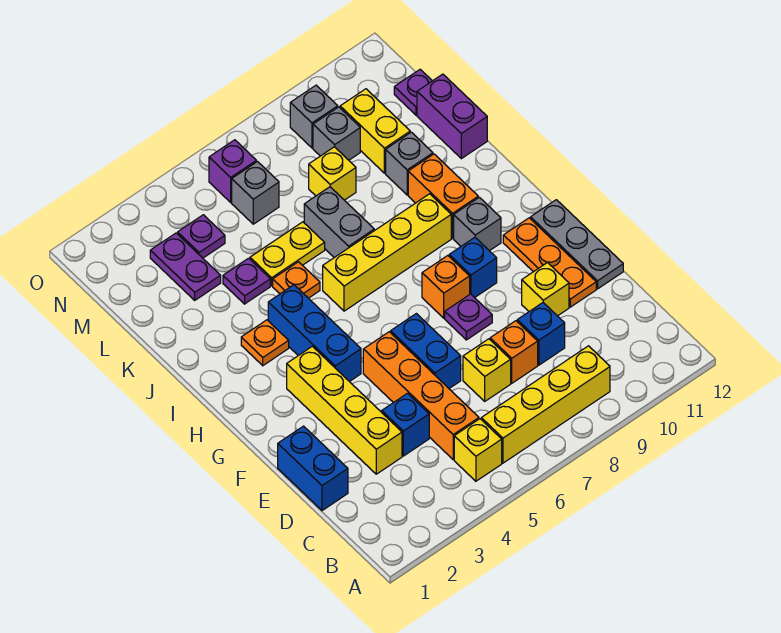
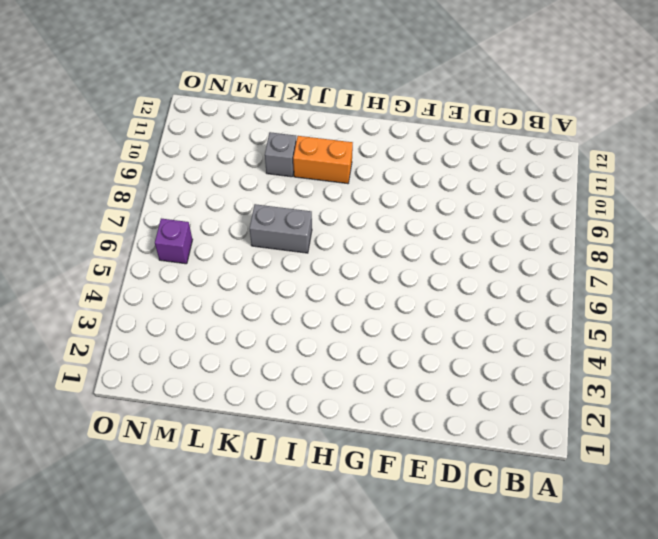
none -> yellow 1x1 brick [454,419,502,481]
none -> yellow 1x4 brick [481,346,610,463]
none -> orange 1x4 brick [363,332,479,460]
none -> blue 1x2 brick [278,426,348,511]

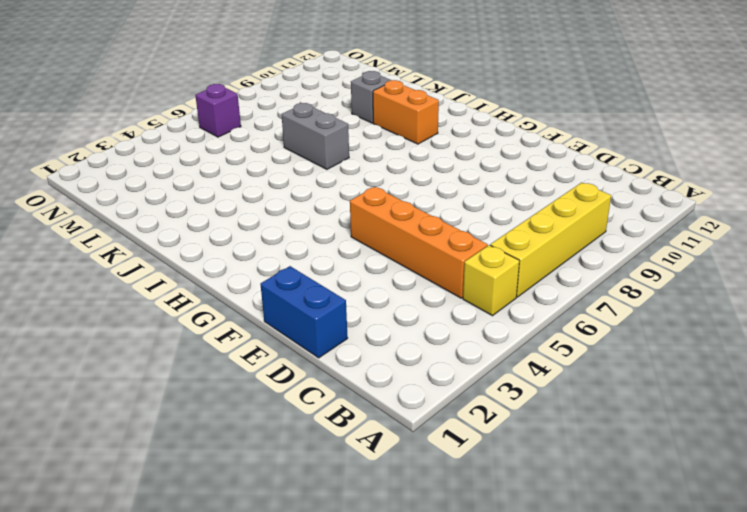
none -> yellow 1x4 brick [287,346,402,474]
none -> blue 1x1 brick [382,393,429,456]
none -> yellow 1x1 brick [463,339,511,401]
none -> orange 1x1 brick [490,321,538,383]

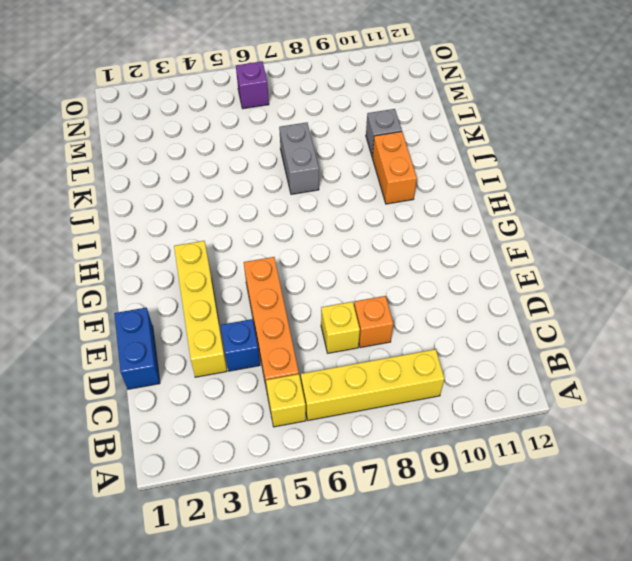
none -> blue 1x1 brick [517,303,565,365]
none -> blue 1x2 brick [391,314,461,388]
none -> yellow 1x1 brick [522,263,569,316]
none -> orange 1x3 plate [503,218,596,307]

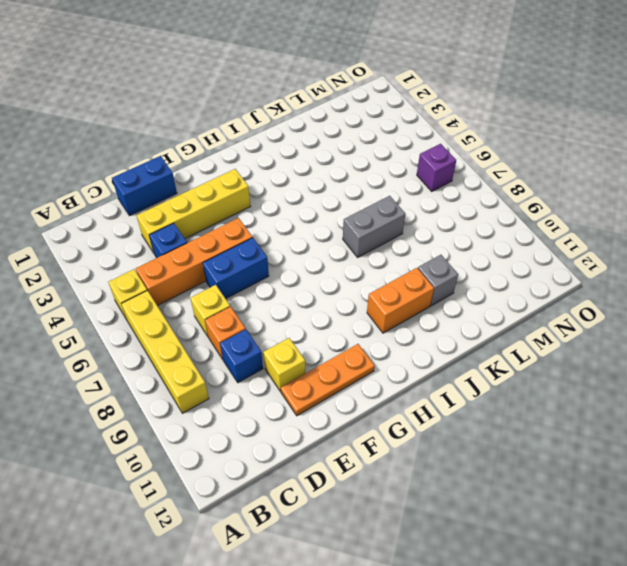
none -> grey 1x3 plate [531,200,623,289]
none -> purple 1x1 plate [445,294,492,340]
none -> blue 1x3 brick [268,285,361,382]
none -> orange 1x1 brick [422,256,470,318]

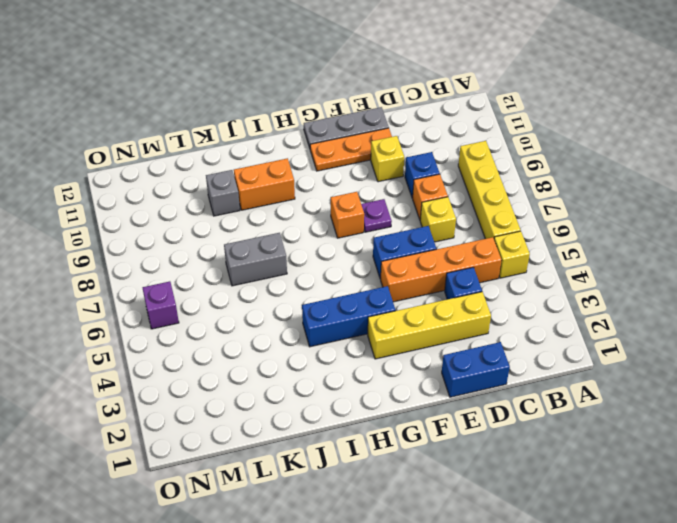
none -> blue 1x1 brick [449,237,497,298]
none -> grey 1x1 brick [454,197,501,251]
none -> orange 1x1 plate [241,320,289,366]
none -> yellow 1x4 brick [323,194,451,311]

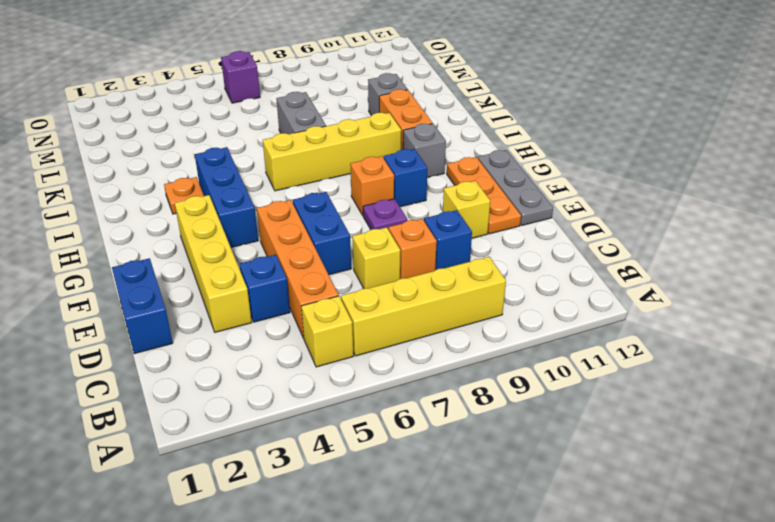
none -> orange 1x1 plate [273,262,320,298]
none -> purple 1x1 plate [223,258,270,304]
none -> yellow 1x2 plate [250,222,325,286]
none -> purple 1x2 brick [417,74,487,159]

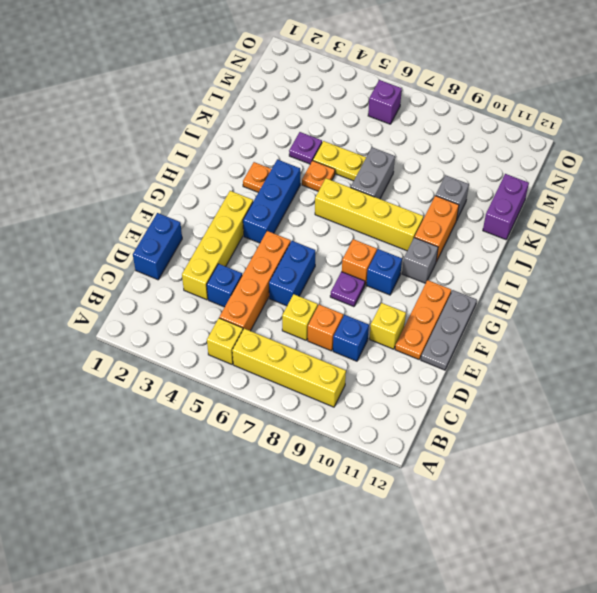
none -> purple 1x2 plate [150,233,221,300]
none -> yellow 1x1 brick [309,147,356,200]
none -> yellow 1x2 brick [340,89,410,173]
none -> purple 1x1 plate [178,215,225,258]

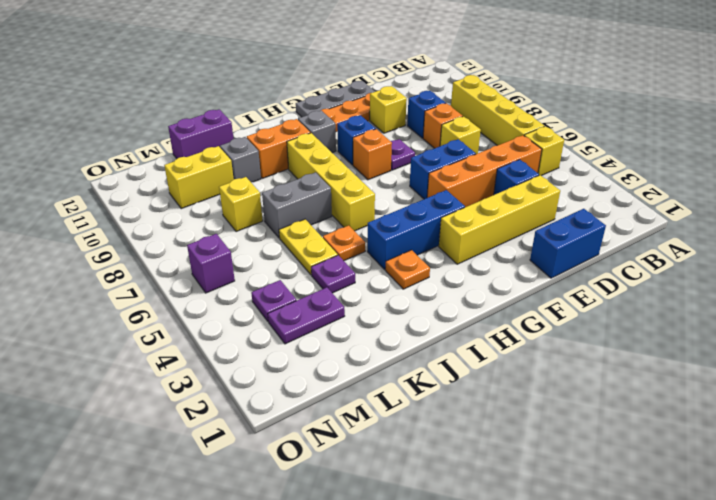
none -> grey 1x1 brick [232,162,279,224]
none -> grey 1x1 brick [313,107,360,160]
none -> purple 1x1 plate [394,69,432,115]
none -> grey 1x1 brick [290,85,338,148]

